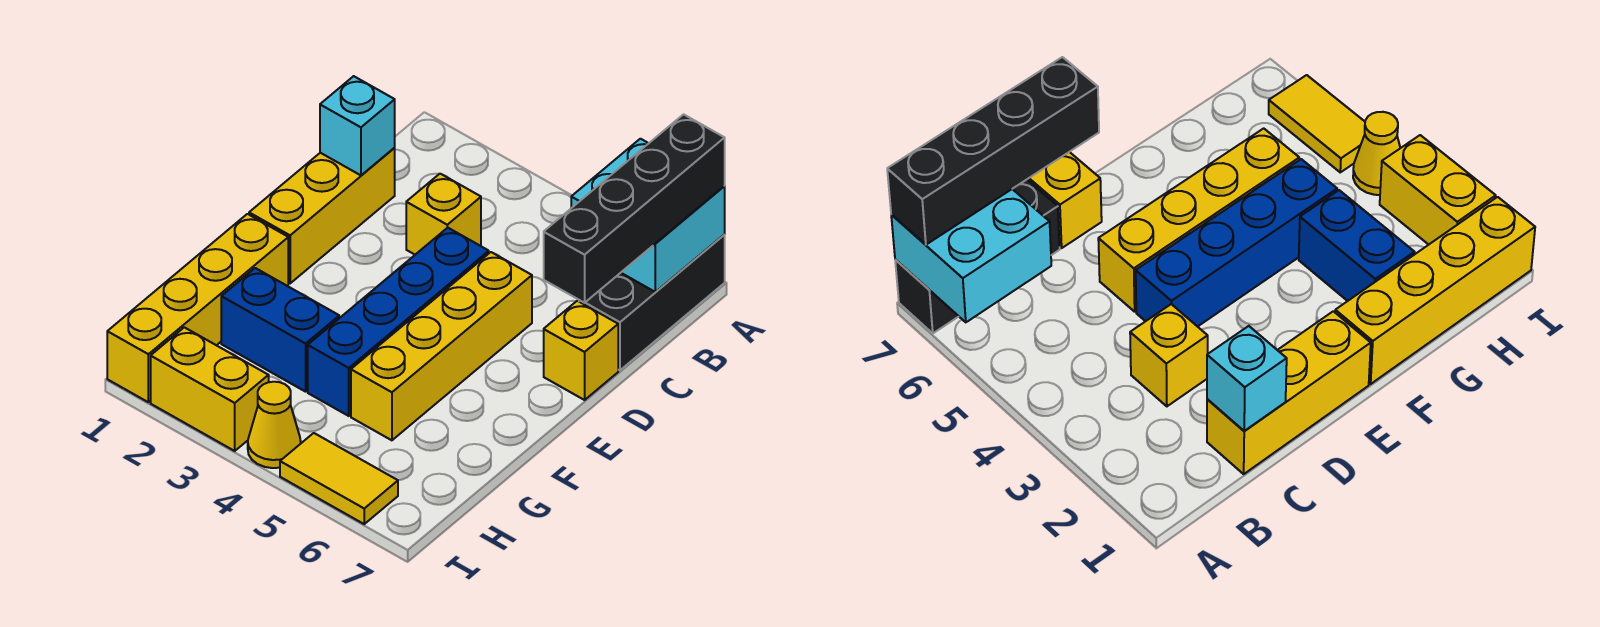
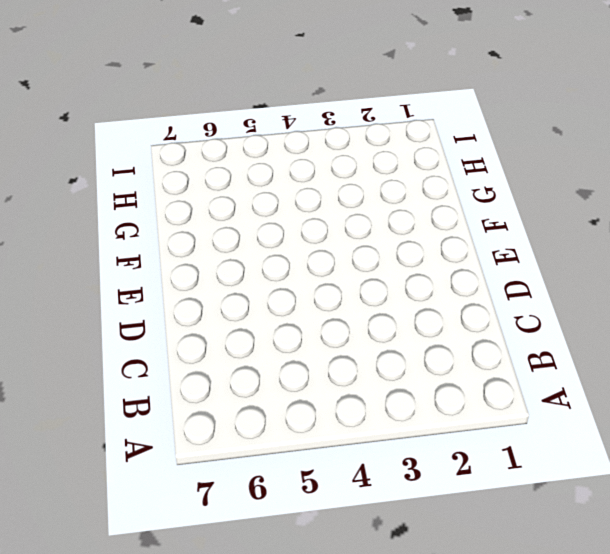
none -> black 1x3 brick [579,235,725,370]
none -> yellow 1x3 brick [249,148,395,283]
none -> yellow 1x1 brick [406,174,481,255]

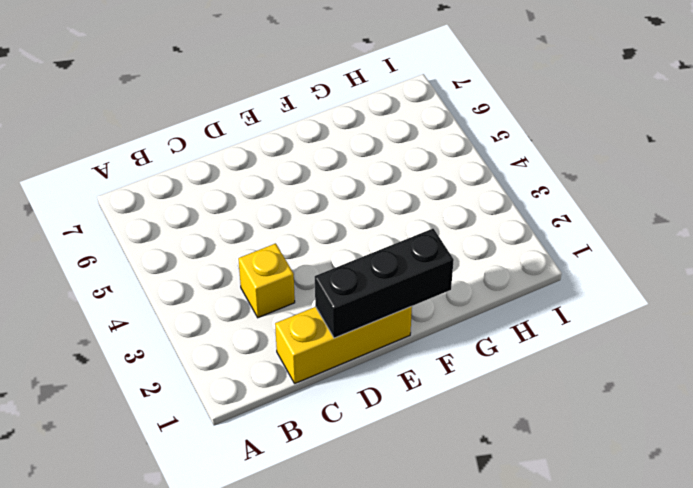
black 1x3 brick [315,229,454,338] -> black 1x3 brick moved to [579,235,725,370]
none -> blue 1x4 brick [308,228,489,416]
none -> yellow 1x4 brick [351,252,532,440]
none -> yellow 1x1 brick [544,301,618,400]

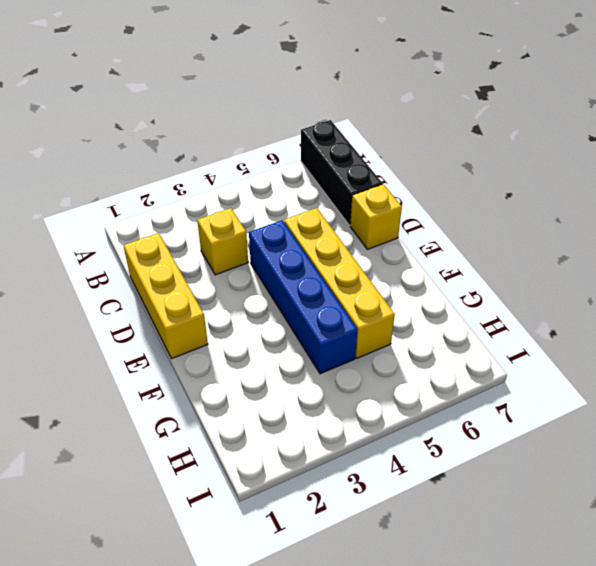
none -> yellow 1x4 brick [107,214,288,402]
none -> blue 1x2 brick [221,268,339,392]
none -> yellow 1x2 brick [151,327,269,451]

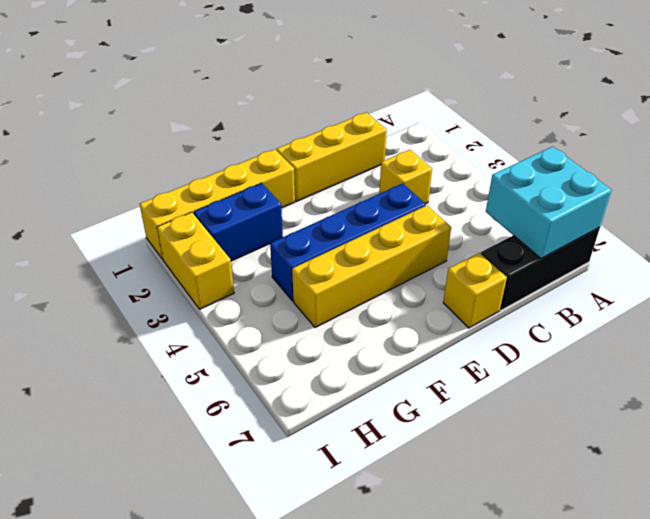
blue 1x2 brick [194,183,283,261] -> blue 1x2 brick turned to [221,268,339,392]
none -> yellow 1x1 cone [248,382,301,468]
none -> yellow 1x2 tile [280,433,398,524]
none -> cyan 1x1 brick [320,76,395,175]

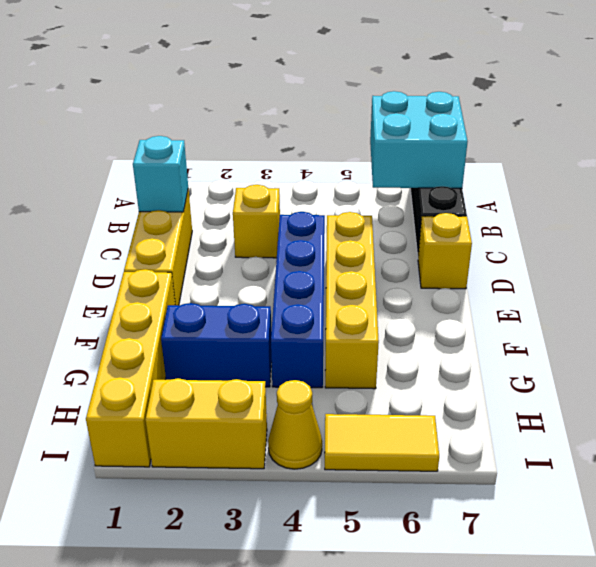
none -> black 1x4 brick [544,114,725,303]

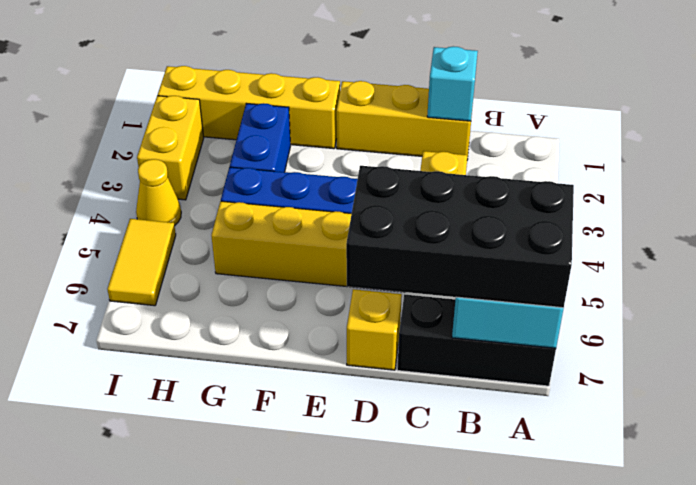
black 2x4 brick [346,166,574,308] -> black 1x4 brick [544,114,725,303]

